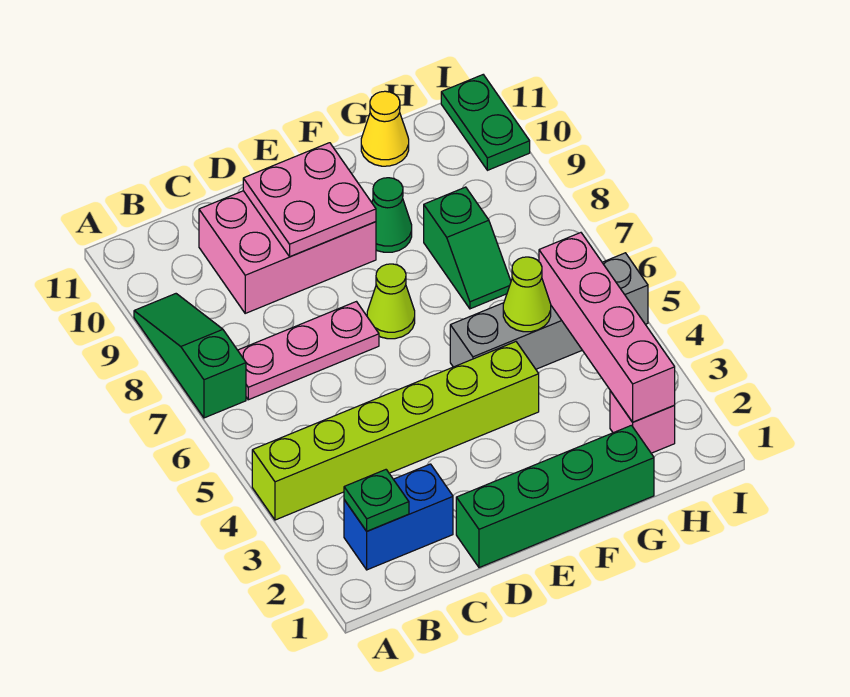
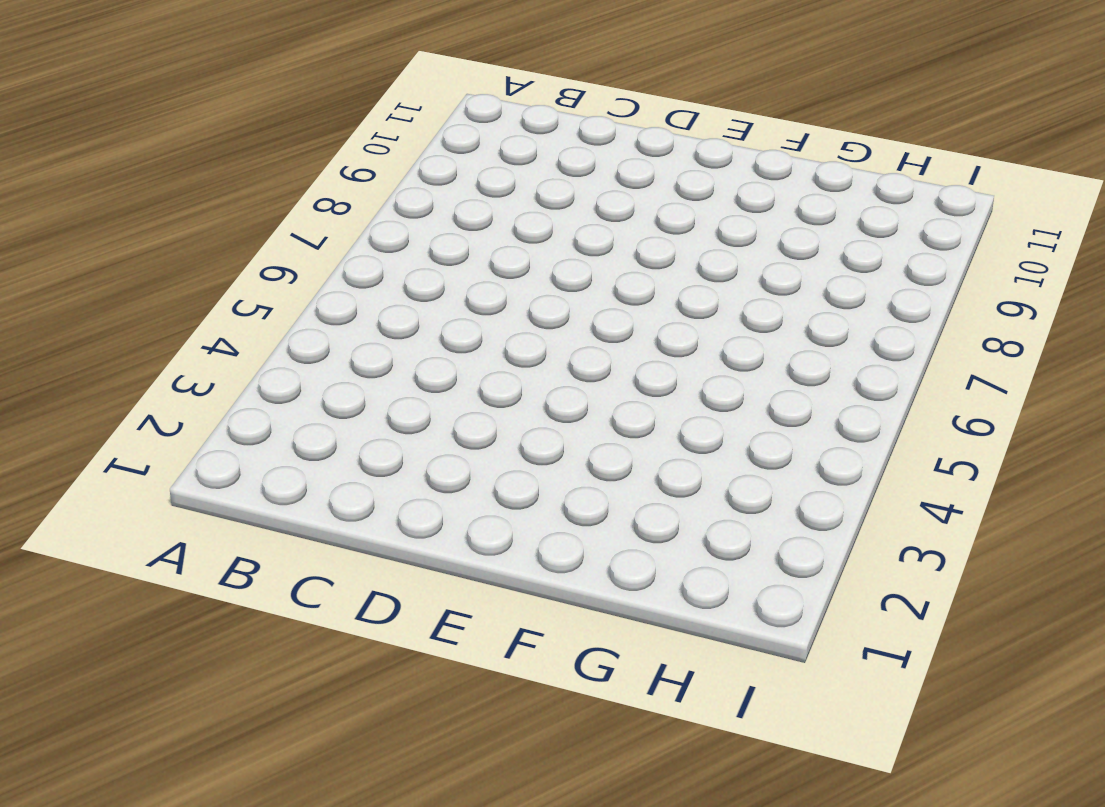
none -> lime 1x6 brick [252,342,539,520]
none -> green 1x3 slope [134,294,246,418]
none -> blue 1x2 brick [344,464,453,570]

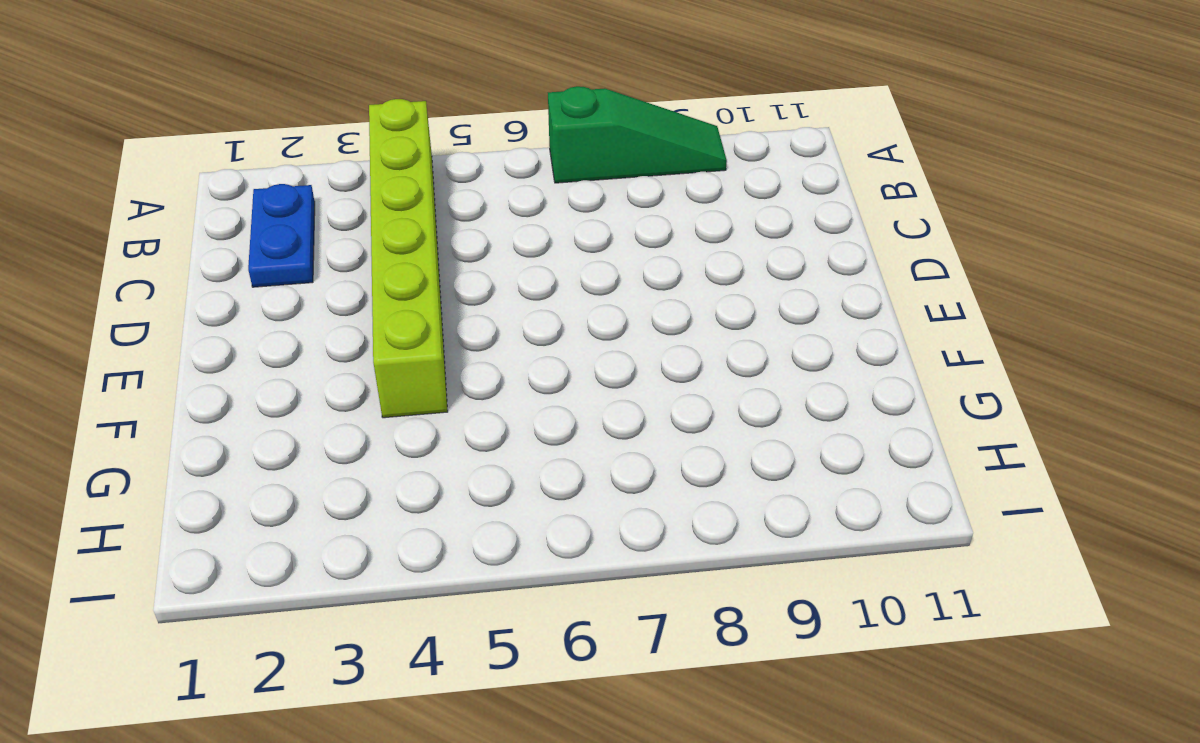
blue 1x2 plate [248,184,315,287] -> blue 1x2 brick [344,464,453,570]
none -> pink 1x3 plate [238,302,379,400]
none -> pink 2x3 brick [199,191,376,313]
none -> green 1x4 brick [456,425,654,568]

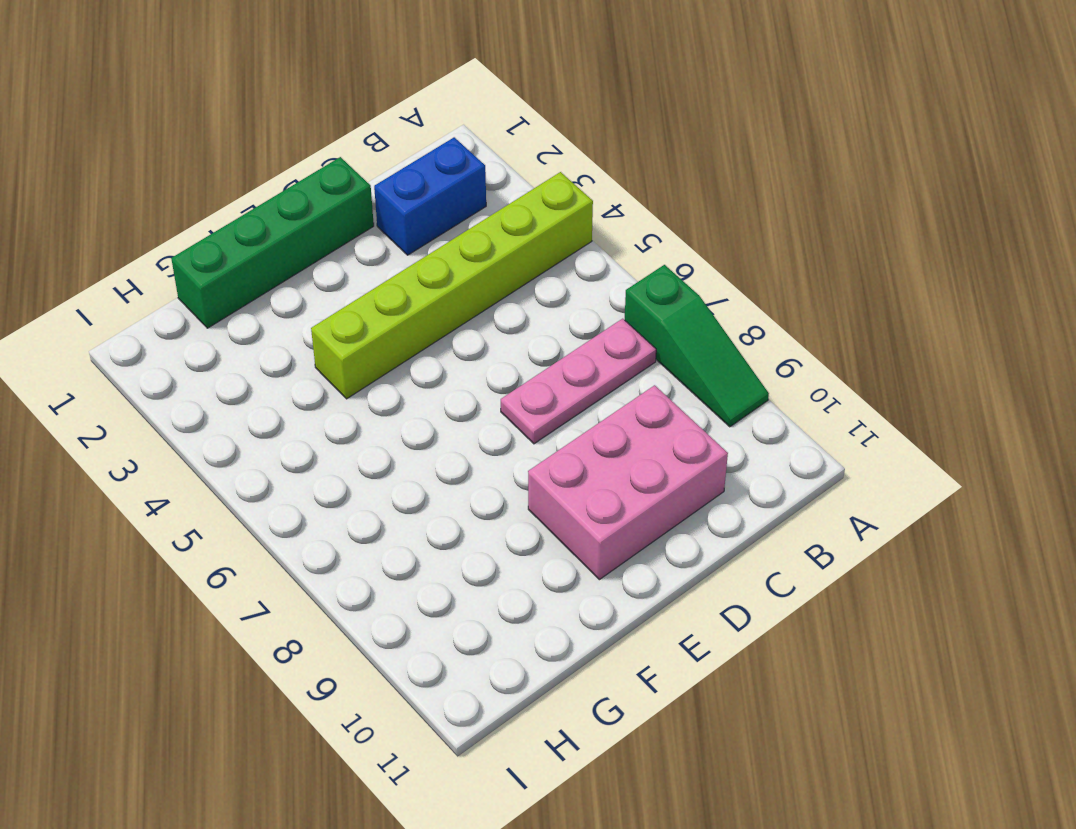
none -> lime 1x1 cone [367,264,415,339]
none -> grey 1x4 brick [450,253,648,369]
none -> green 1x1 cone [372,178,412,252]

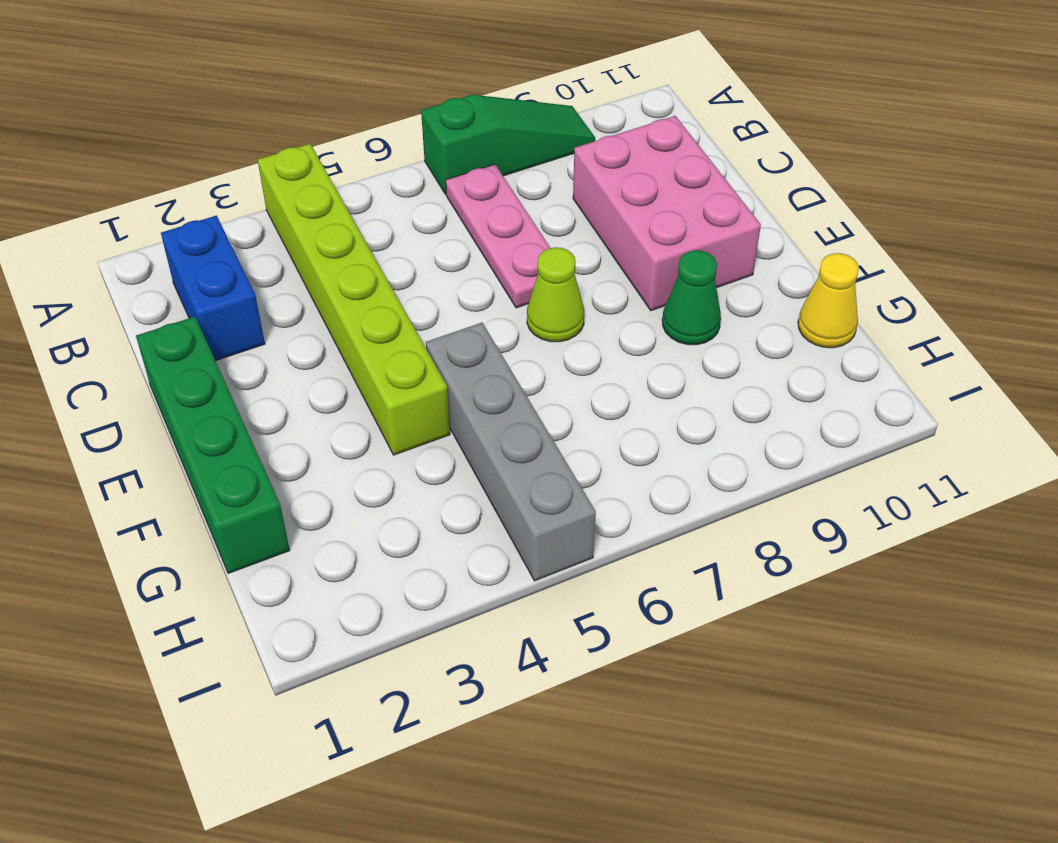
none -> green 1x2 slope [424,187,511,309]
none -> pink 1x1 brick [610,391,675,453]
none -> green 1x2 plate [441,75,530,170]

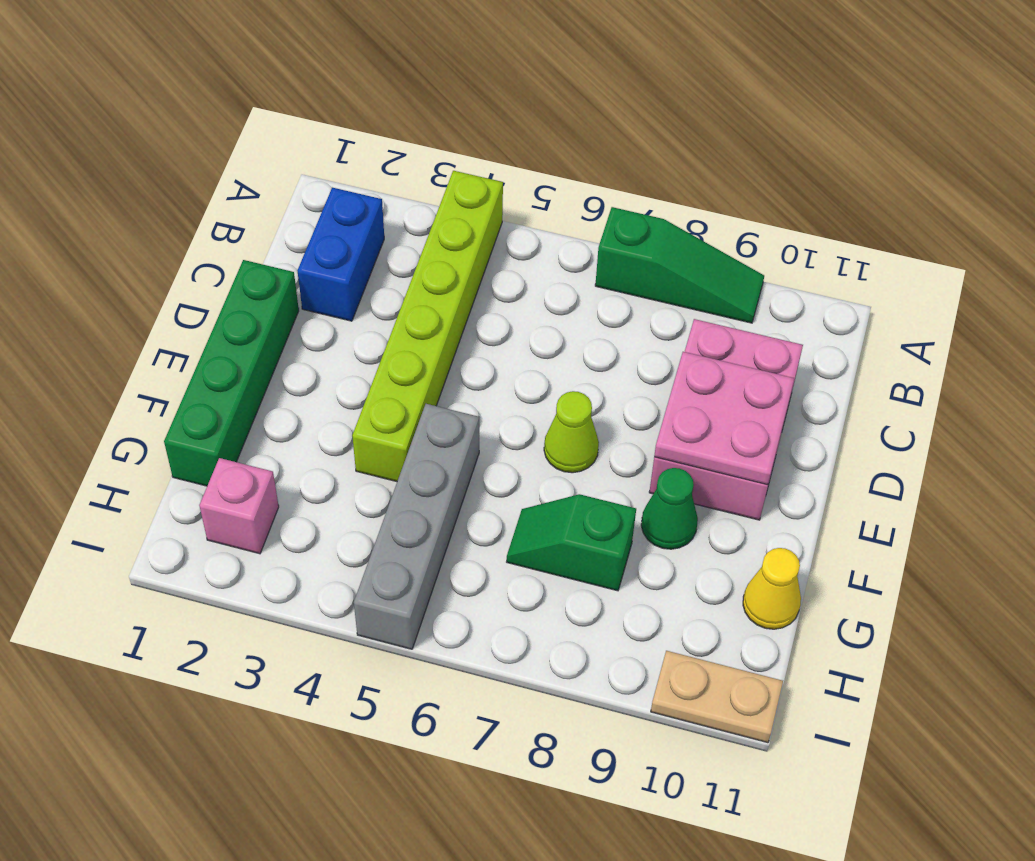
tan 1x2 plate [651,651,783,743] -> green 1x2 plate [441,75,530,170]
none -> pink 1x3 plate [238,302,379,400]
none -> green 1x1 plate [344,470,409,531]
none -> lime 1x1 cone [503,257,551,332]

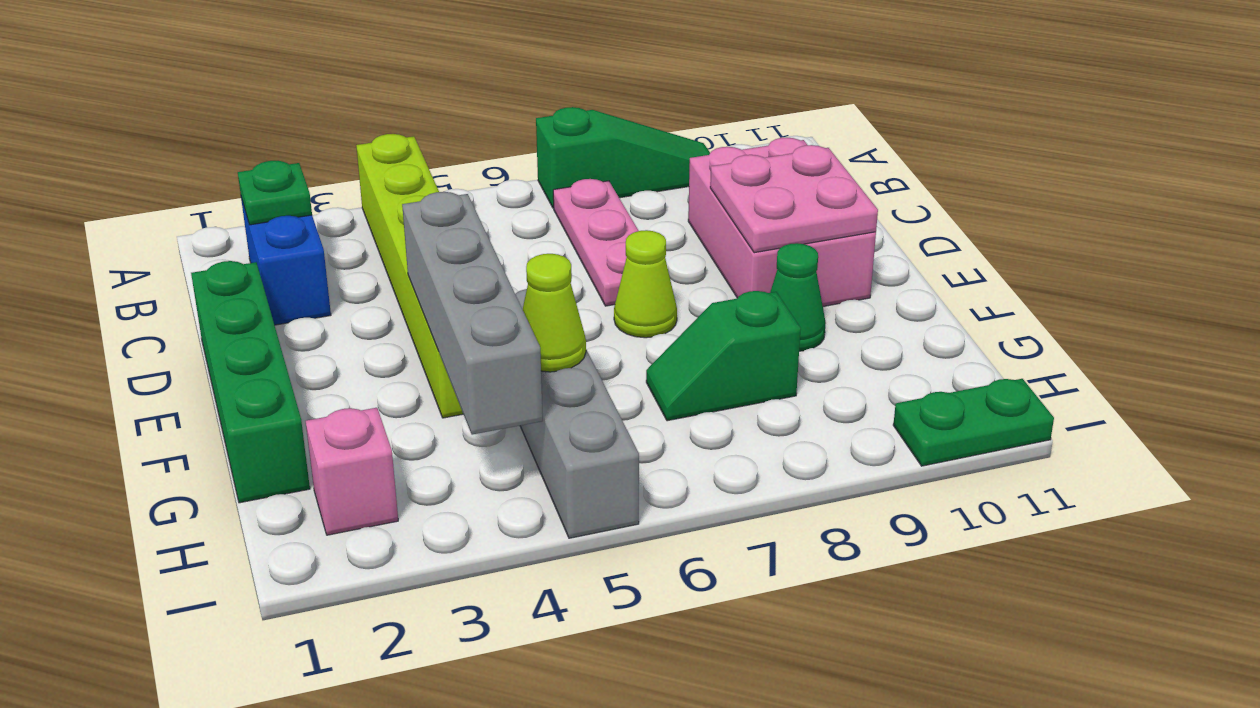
grey 1x4 brick [402,192,543,435] -> pink 1x4 brick [539,233,675,422]
none -> yellow 1x1 cone [361,91,409,166]

